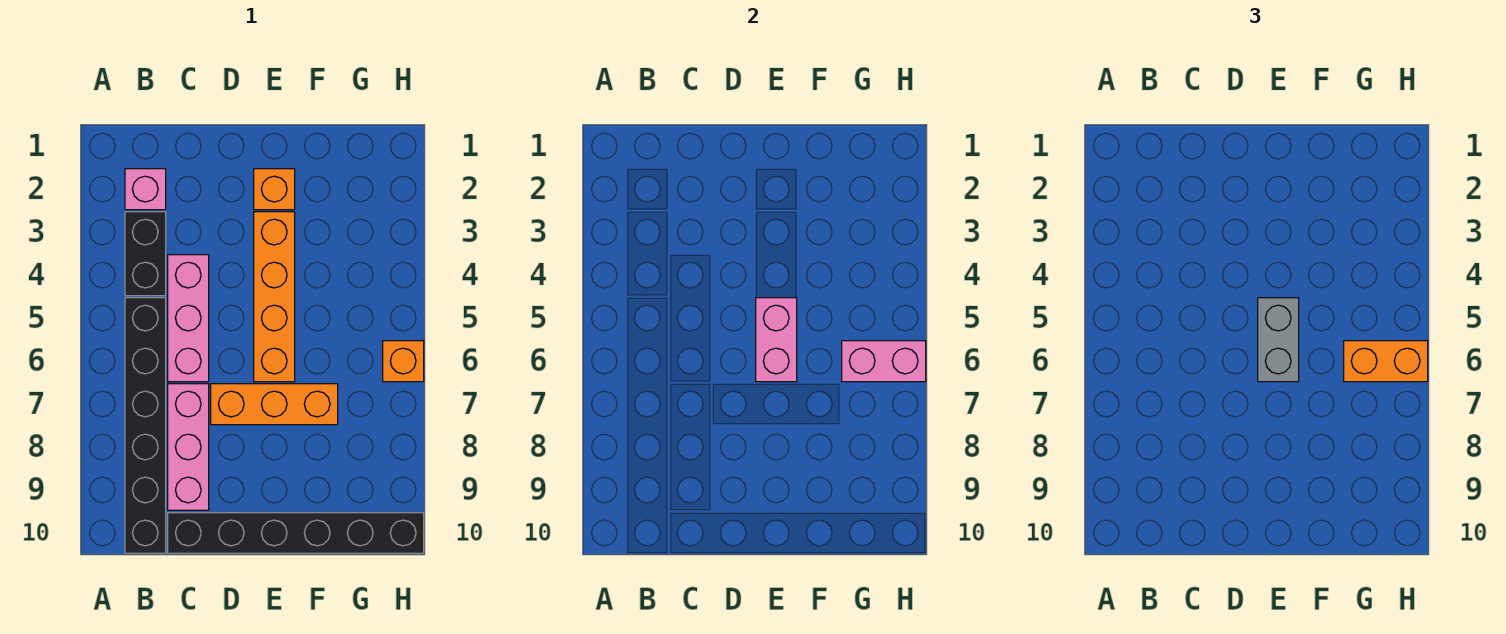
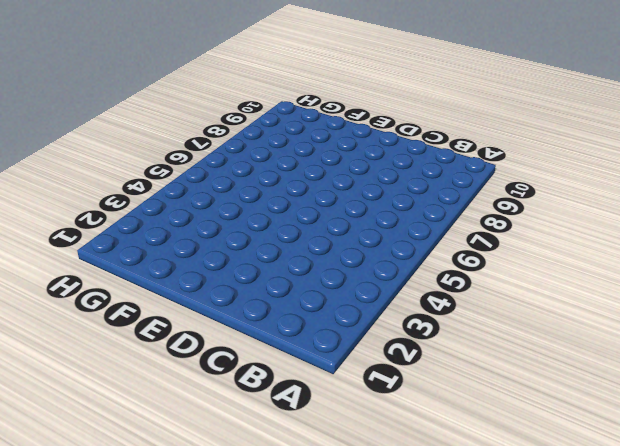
none -> pink 1x1 brick [125,169,166,210]
none -> black 1x2 brick [125,212,166,296]
none -> black 1x6 brick [125,298,166,553]

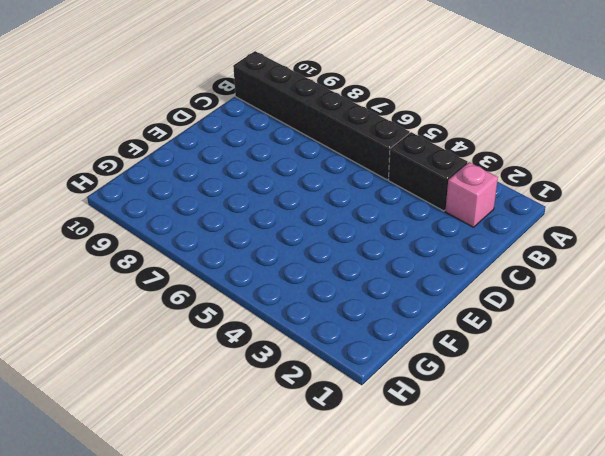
none -> pink 1x3 brick [168,255,209,382]
none -> pink 1x3 brick [168,384,209,510]
none -> black 1x6 brick [168,513,424,553]

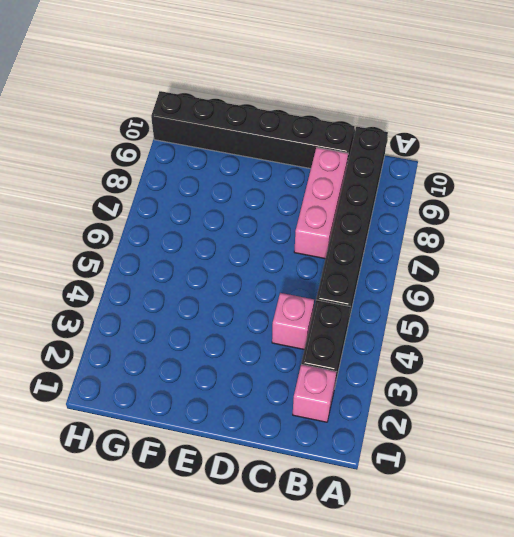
pink 1x1 brick [272,293,314,350] -> pink 1x3 brick [168,255,209,382]
none -> orange 1x3 brick [211,384,338,425]
none -> orange 1x1 brick [254,169,295,210]
none -> orange 1x4 brick [254,212,295,382]

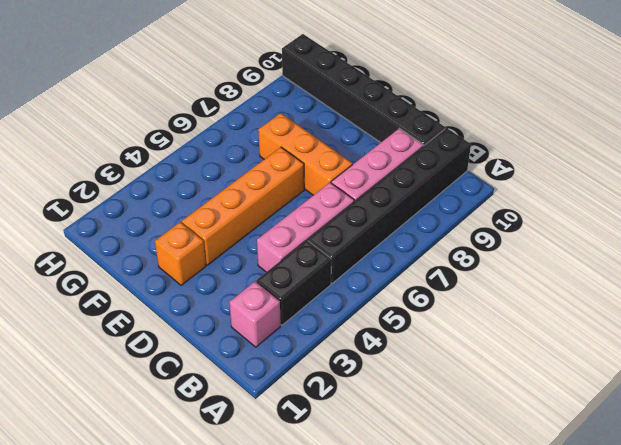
none -> orange 1x1 brick [383,341,424,382]
none -> pink 1x2 brick [756,298,797,382]
none -> pink 1x2 brick [842,341,926,382]

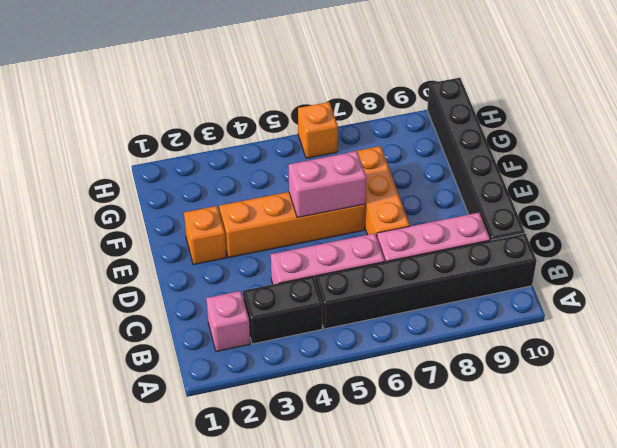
none -> pink 1x2 brick [842,341,926,382]
none -> grey 1x2 brick [1258,298,1299,382]
none -> orange 1x2 brick [1344,341,1428,382]

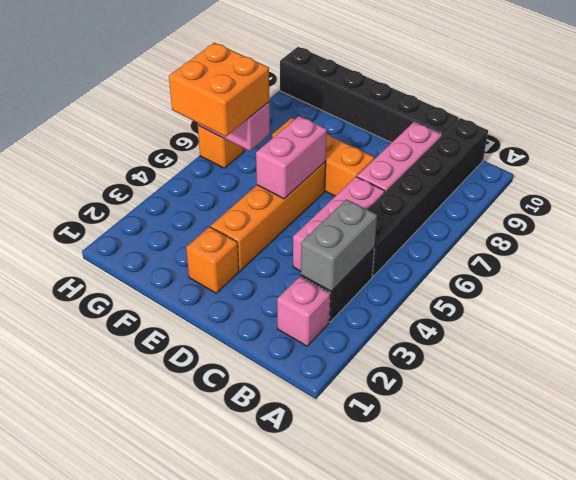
grey 1x2 brick [301,199,377,291] -> grey 1x2 brick moved to [1258,298,1299,382]
orange 2x2 brick [169,43,269,137] -> orange 1x2 brick [1344,341,1428,382]

